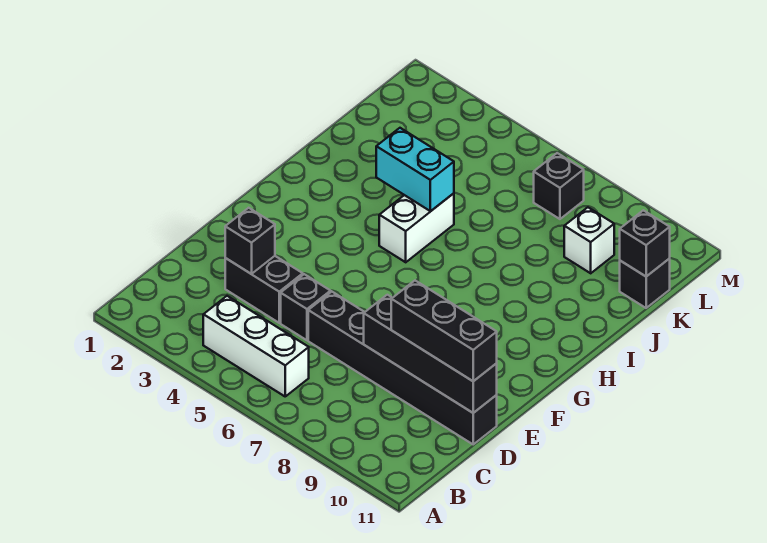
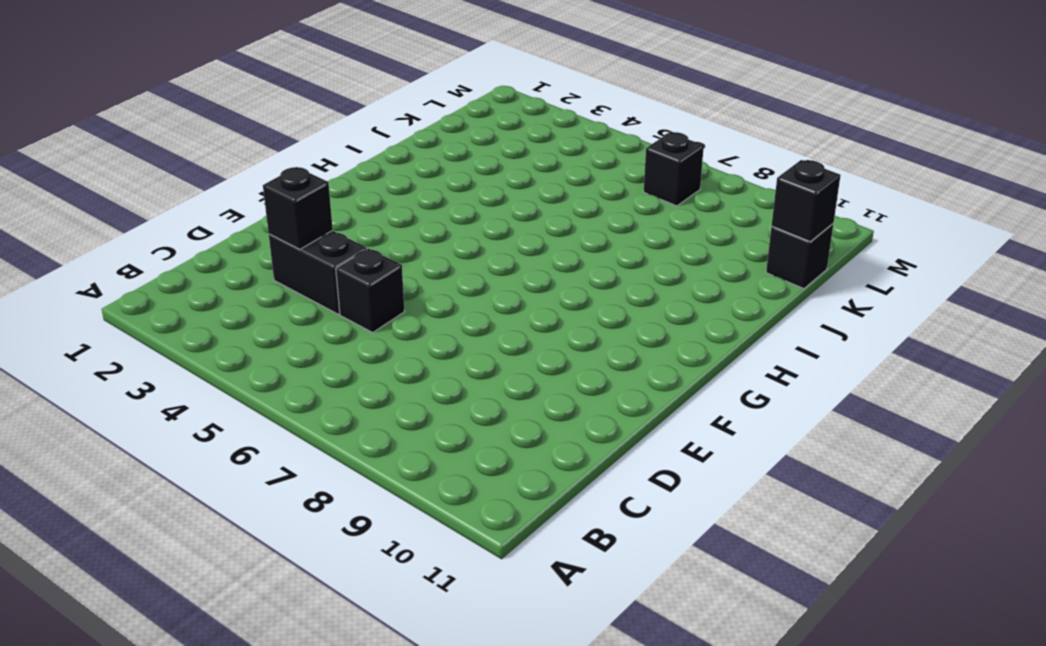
none -> white 1x3 brick [203,296,309,396]
none -> black 1x6 brick [308,292,497,444]
none -> white 1x2 brick [379,193,454,262]

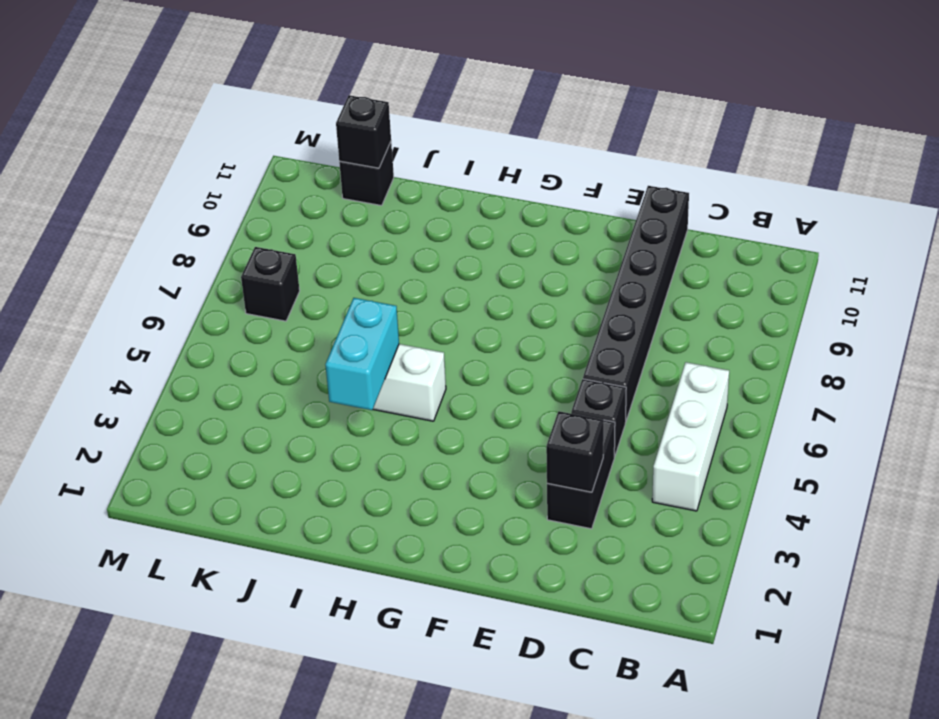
none -> white 1x1 brick [564,207,614,273]
none -> black 1x4 brick [364,295,497,413]
none -> black 1x3 brick [391,281,497,381]

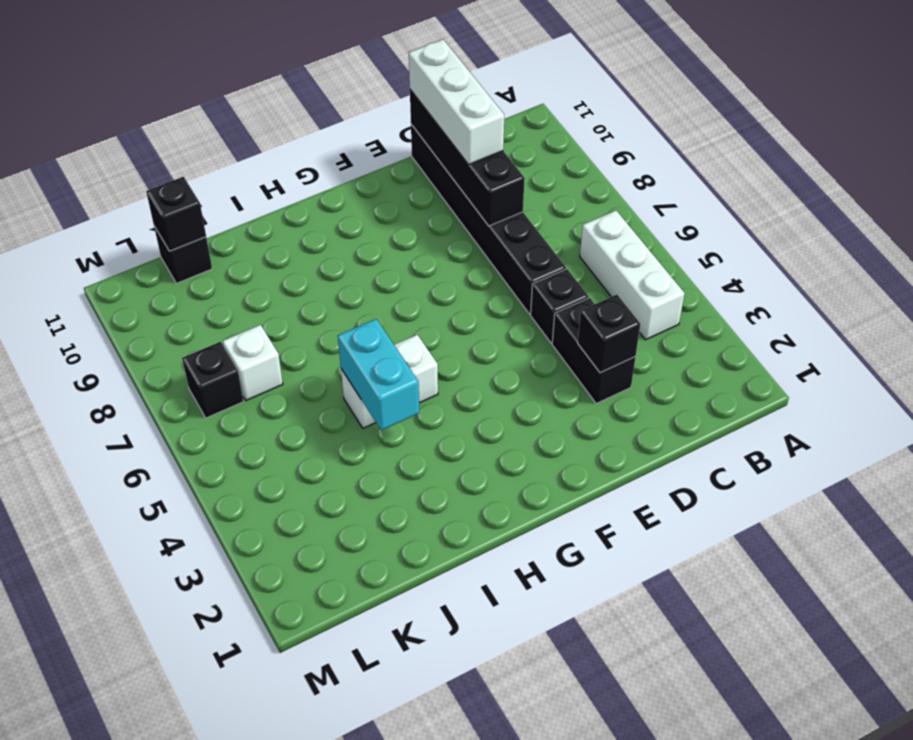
white 1x3 brick [409,39,504,165] -> black 1x3 brick [391,281,497,381]
white 1x1 brick [223,325,283,400] -> white 1x1 brick moved to [564,207,614,273]

